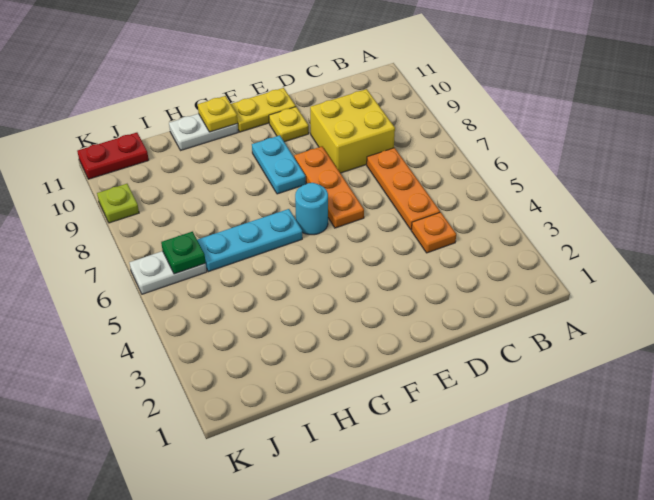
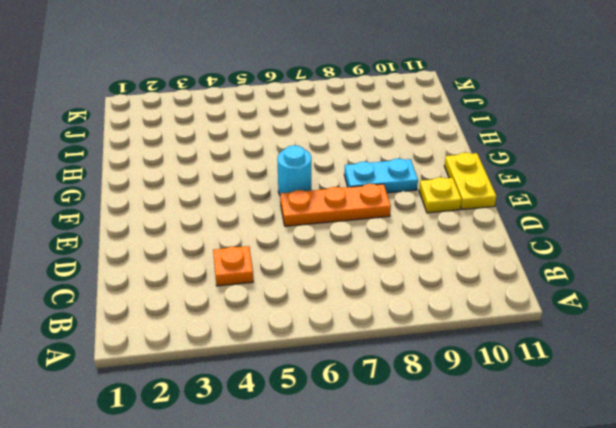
none -> orange 1x3 plate [367,148,440,230]
none -> yellow 2x2 brick [310,89,395,173]
none -> cyan 1x3 plate [197,209,302,272]

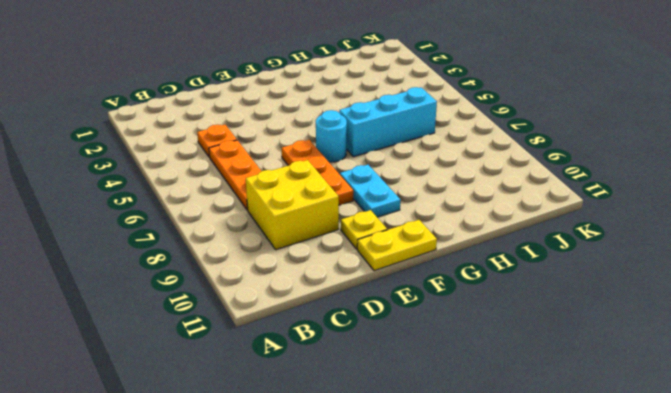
cyan 1x3 brick [339,87,437,157] -> cyan 1x3 plate [197,209,302,272]
none -> white 1x2 plate [169,114,238,150]
none -> white 1x2 plate [129,251,207,294]
none -> red 1x2 plate [77,133,149,179]

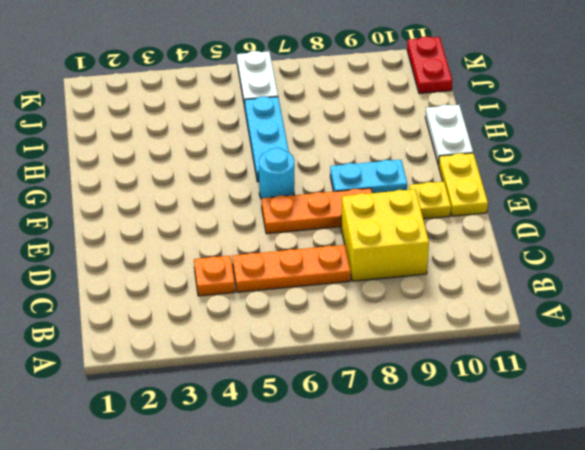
none -> lime 1x1 plate [97,184,139,223]
none -> yellow 1x1 plate [198,96,238,132]
none -> green 1x1 plate [161,232,206,274]

